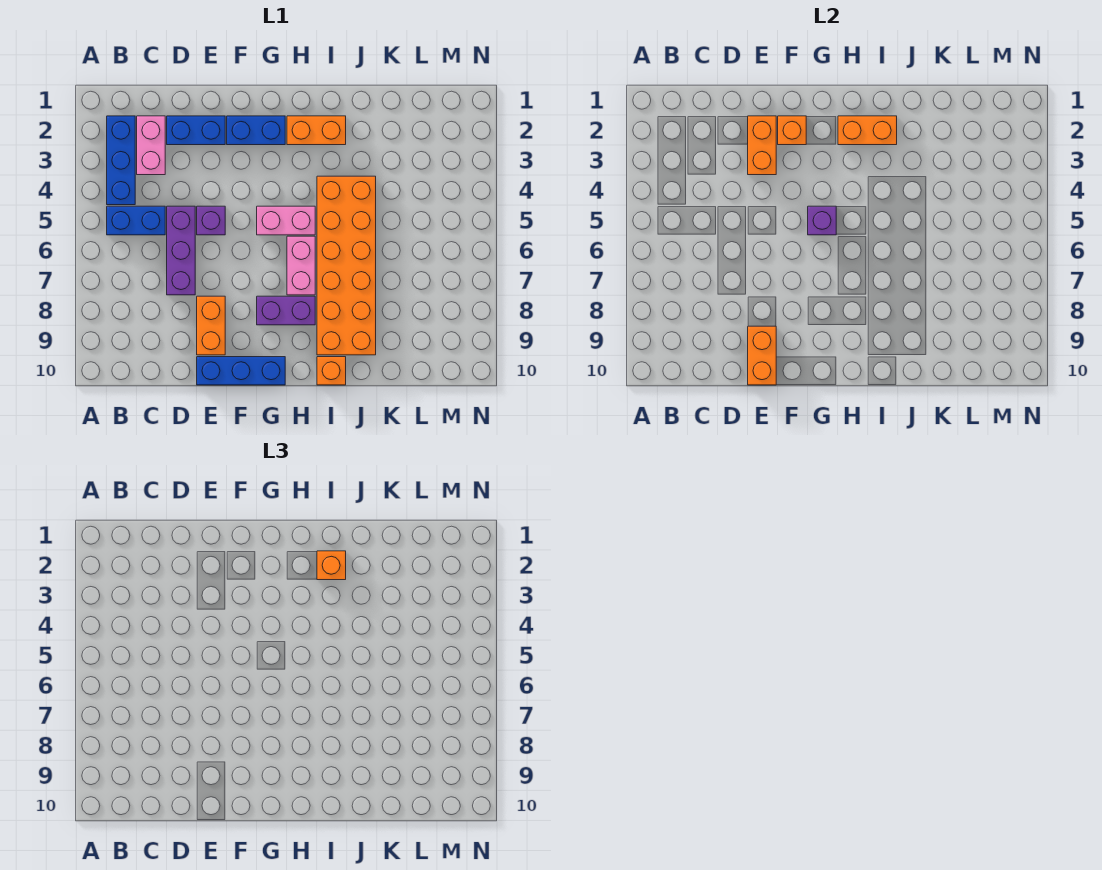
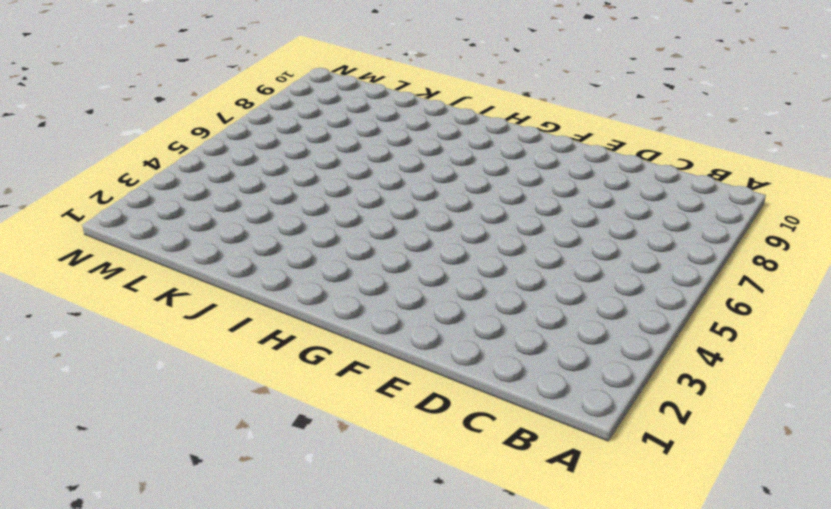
none -> blue 1x3 brick [107,116,135,205]
none -> blue 1x2 brick [107,206,165,235]
none -> pink 1x2 brick [137,116,165,175]

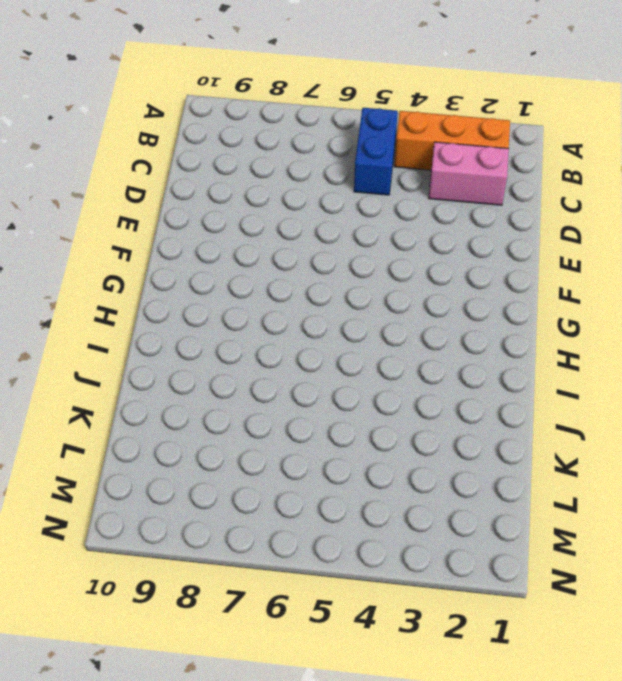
orange 1x3 brick [394,111,510,170] -> blue 1x3 brick [107,116,135,205]
none -> blue 1x2 brick [167,116,225,145]
none -> purple 1x3 brick [167,206,195,295]
none -> purple 1x1 brick [197,206,225,235]

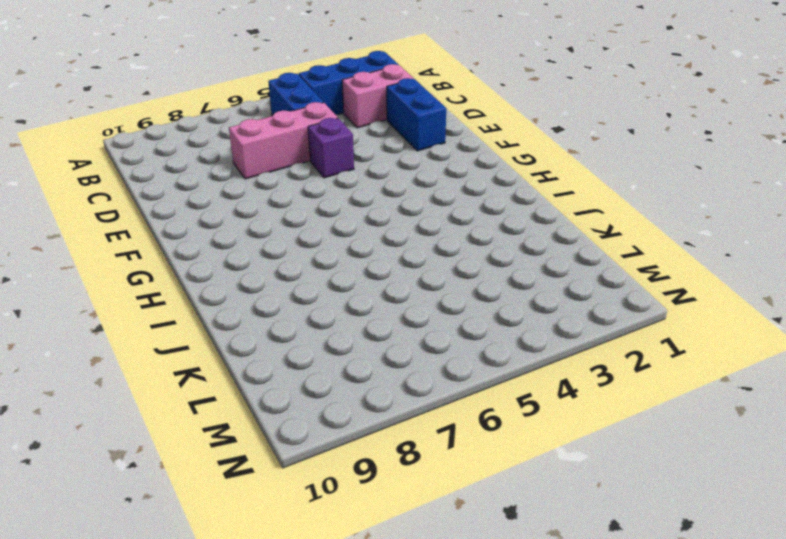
pink 1x3 brick [229,102,338,179] -> purple 1x3 brick [167,206,195,295]
none -> orange 1x2 brick [197,296,225,355]
none -> blue 1x3 brick [197,357,285,385]
none -> blue 1x2 brick [227,116,285,145]

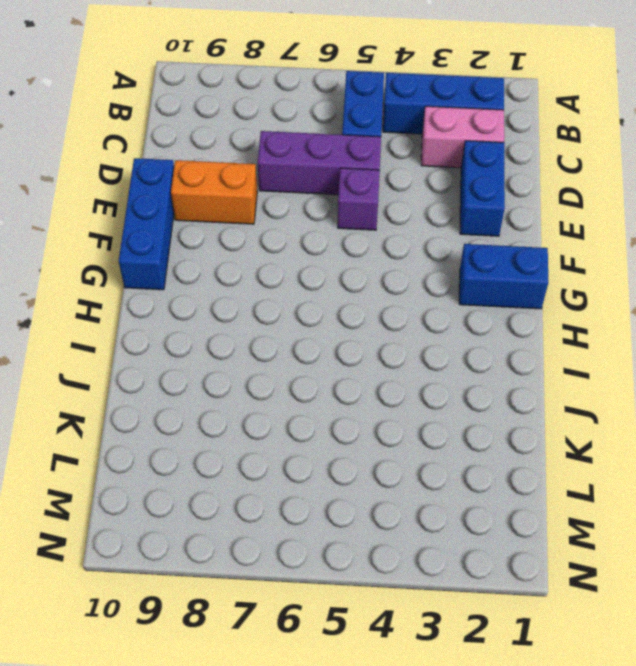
blue 1x2 brick [459,244,548,309] -> blue 1x2 brick turned to [227,116,285,145]
none -> pink 1x2 brick [257,206,315,235]
none -> purple 1x2 brick [257,296,315,325]
none -> orange 1x2 brick [287,116,346,145]

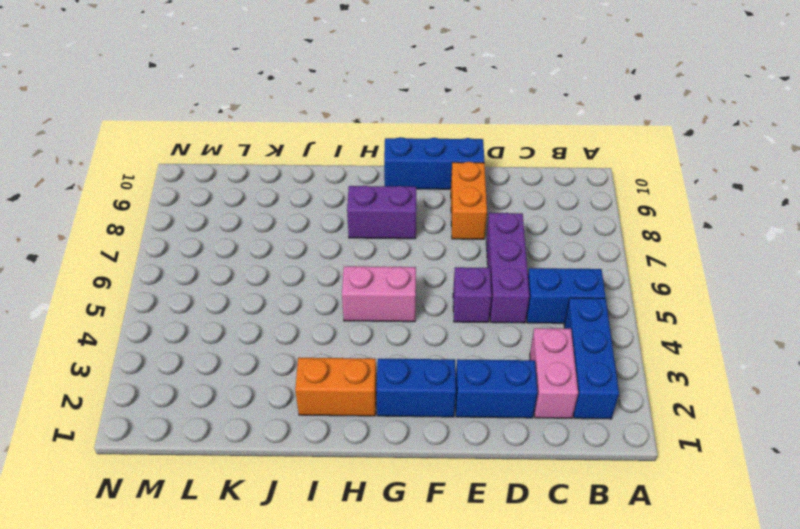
none -> pink 1x2 brick [287,236,315,295]
none -> orange 2x6 brick [317,176,376,355]
none -> orange 1x1 brick [317,357,346,385]

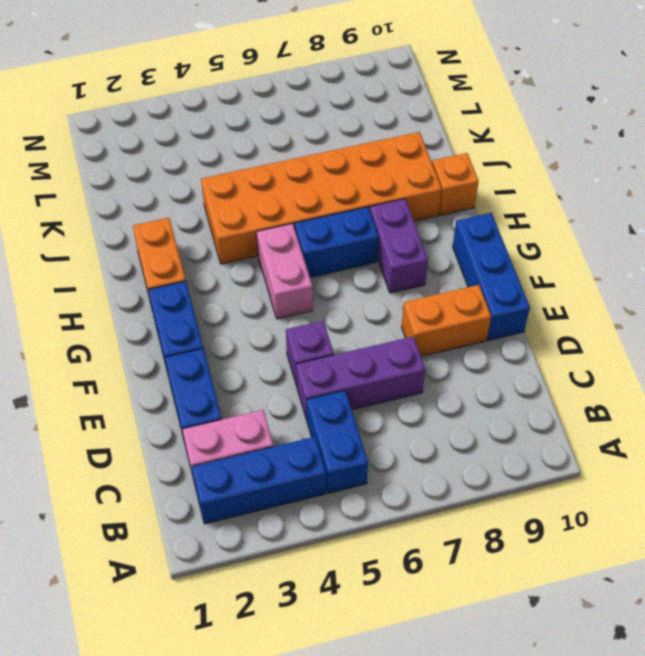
blue 1x2 brick [295,207,379,277] -> pink 1x2 brick [287,236,315,295]
none -> orange 1x2 brick [748,116,776,175]
none -> orange 1x2 brick [748,326,776,385]
none -> orange 1x1 brick [778,116,806,145]

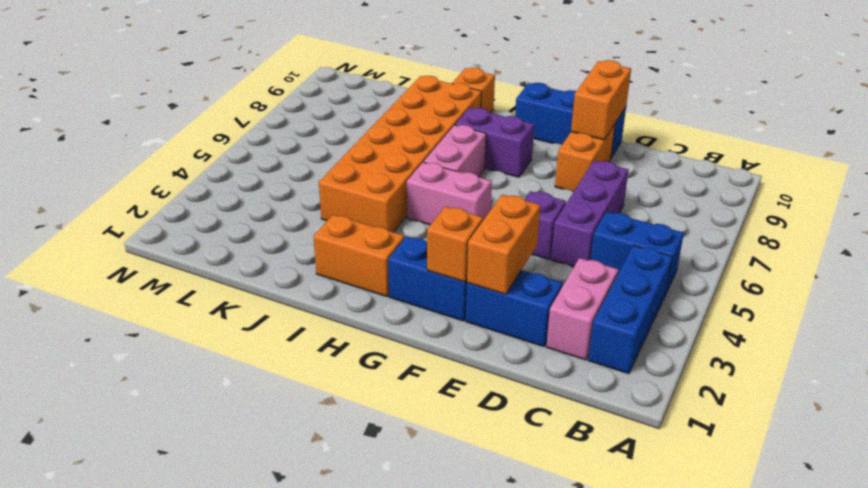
none -> purple 1x1 brick [808,206,836,235]
none -> orange 1x2 brick [838,116,897,145]
none -> orange 1x1 brick [317,551,346,580]

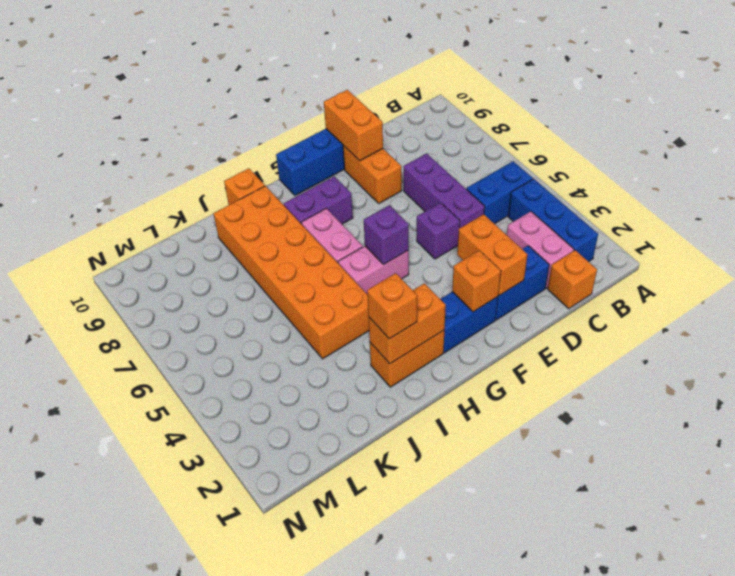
orange 1x1 brick [548,250,597,309] -> none

